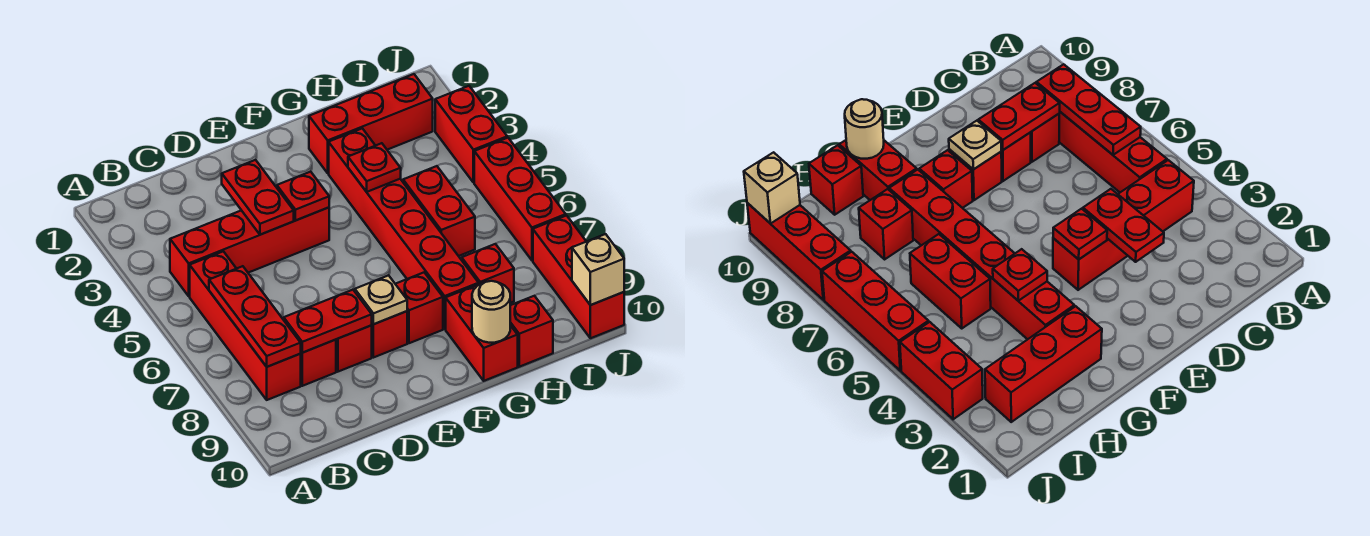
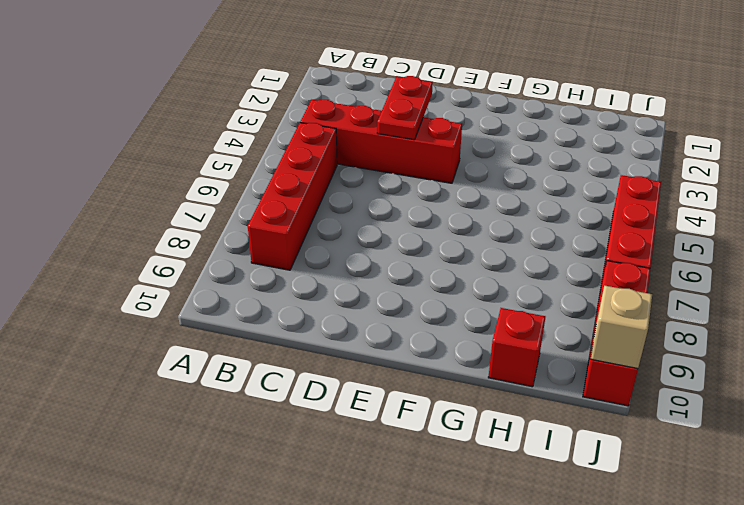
none -> red 1x1 brick [300,340,336,386]
none -> red 1x1 brick [336,325,372,372]
none -> red 1x1 brick [372,311,407,358]

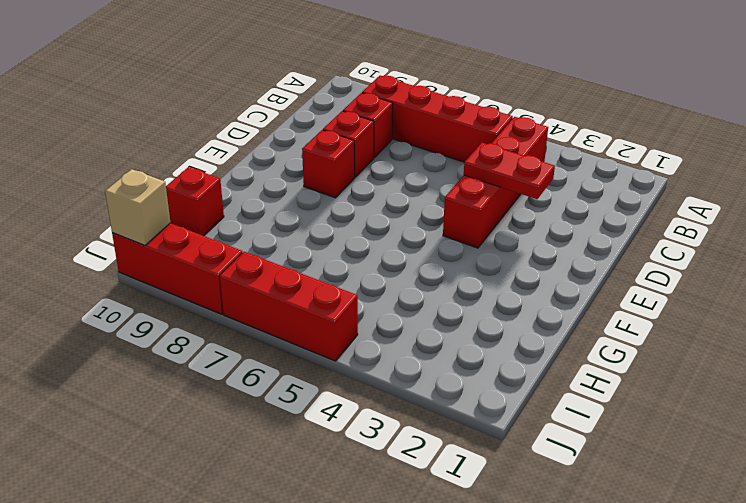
none -> red 1x1 brick [396,273,443,343]
none -> red 1x3 brick [309,74,433,173]
none -> red 1x6 brick [329,128,479,329]

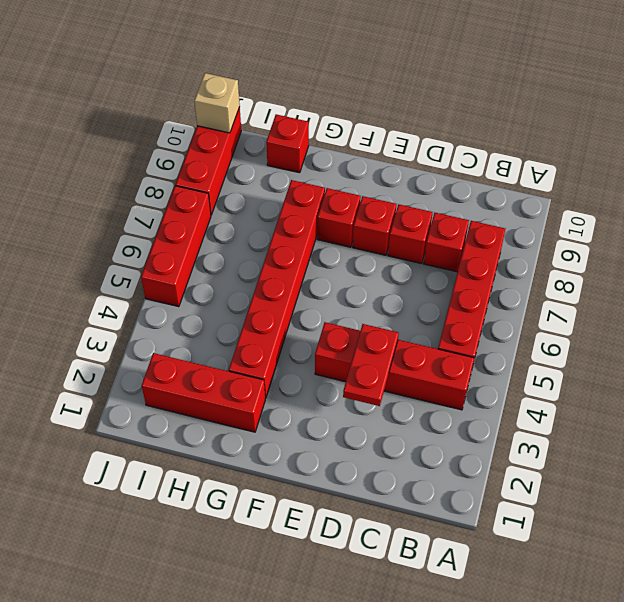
none -> red 1x2 brick [446,284,518,381]
none -> red 1x2 brick [403,166,475,256]
none -> red 1x1 brick [462,244,514,303]

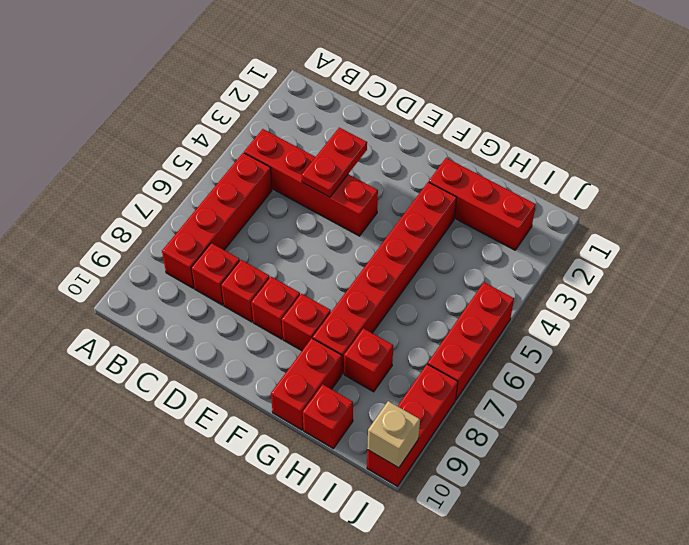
none -> red 1x2 brick [403,166,475,256]
none -> red 1x2 brick [435,86,507,183]
none -> red 1x3 plate [209,266,301,367]

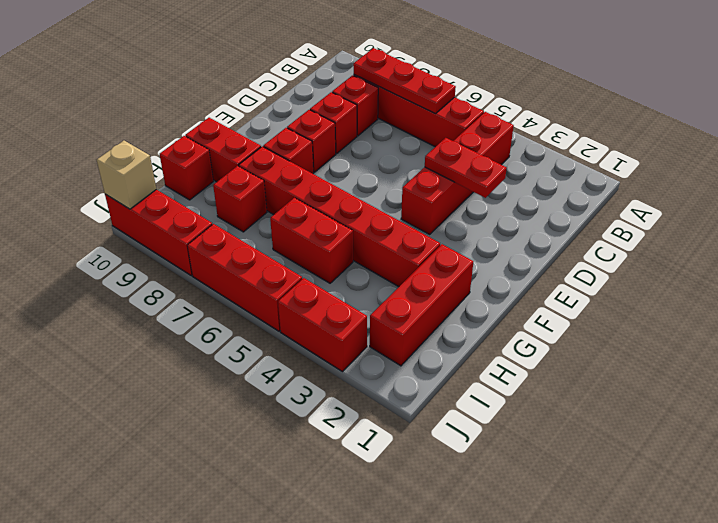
none -> red 1x2 plate [284,290,372,353]
none -> red 1x1 plate [277,172,329,220]
none -> tan 1x1 plate [355,275,407,324]

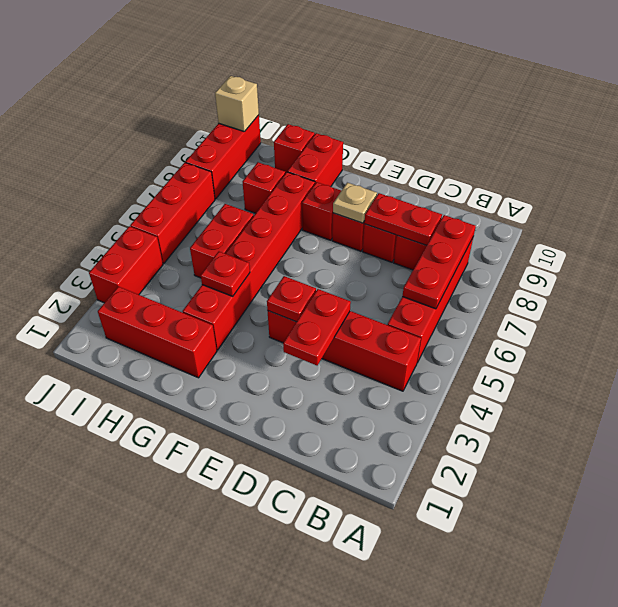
none -> tan 1x1 round brick [472,281,510,343]

